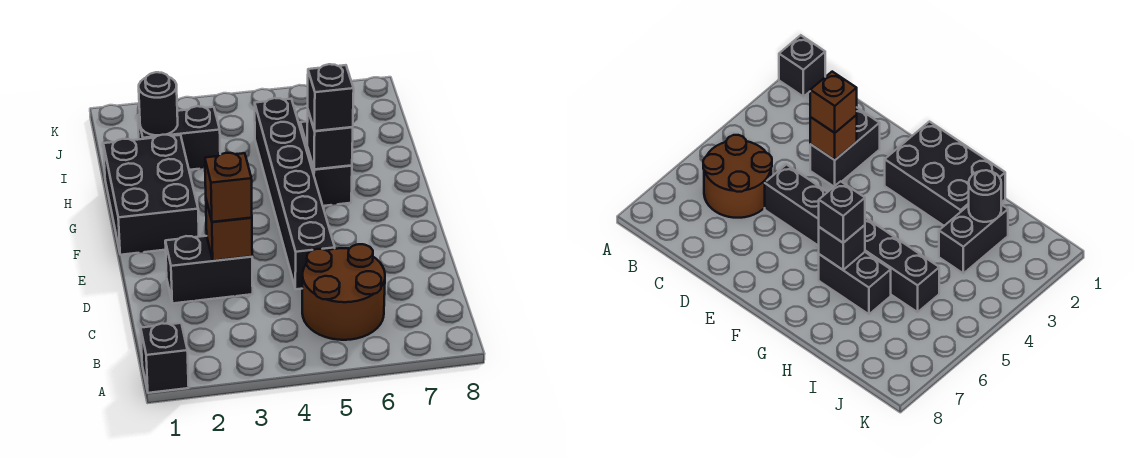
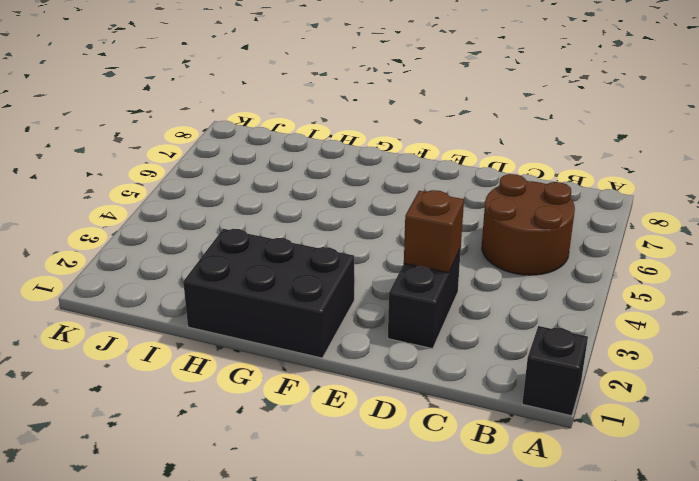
none -> black 1x6 brick [255,98,335,289]
none -> black 1x2 brick [300,121,352,206]
none -> black 1x2 brick [138,106,220,170]

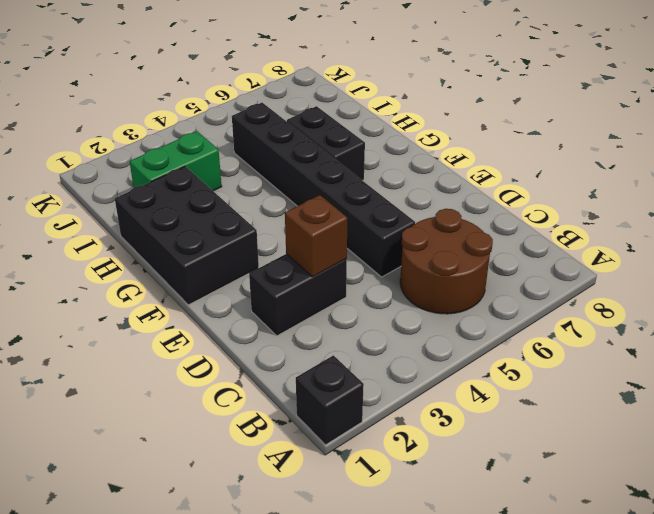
green 1x2 brick [130,131,222,191] -> black 1x2 brick [138,106,220,170]
none -> black 1x1 brick [307,111,353,169]
none -> black 1x1 round brick [139,72,178,135]
none -> brown 1x1 brick [205,153,252,222]

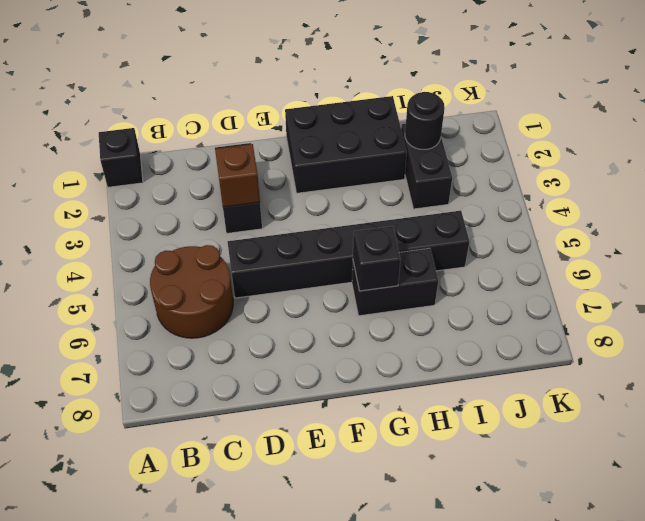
none -> brown 1x1 brick [205,153,252,222]
none -> black 1x1 brick [308,64,354,131]

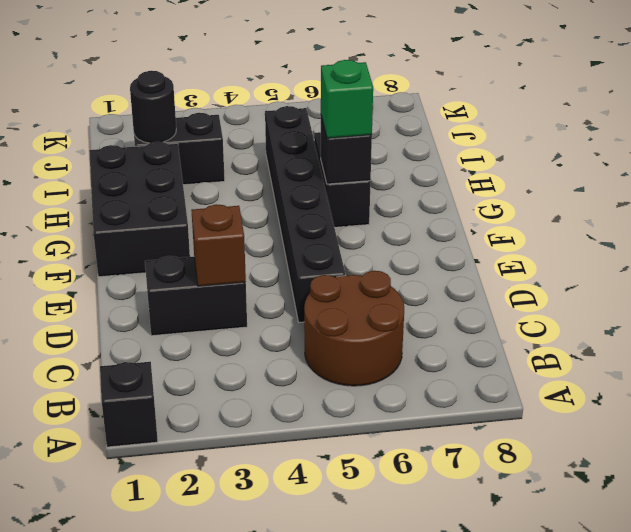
green 1x1 brick [321,60,373,138] -> black 1x1 brick [308,64,354,131]
none -> brown 1x1 brick [205,153,252,222]

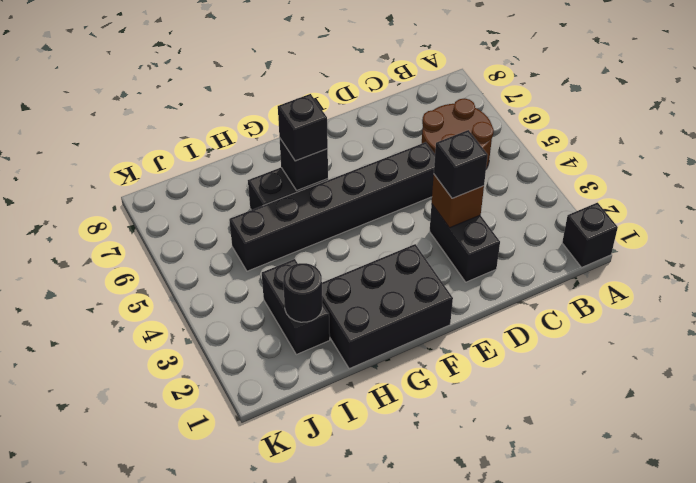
black 1x1 brick [434,130,488,198] -> brown 1x1 brick [205,153,252,222]

